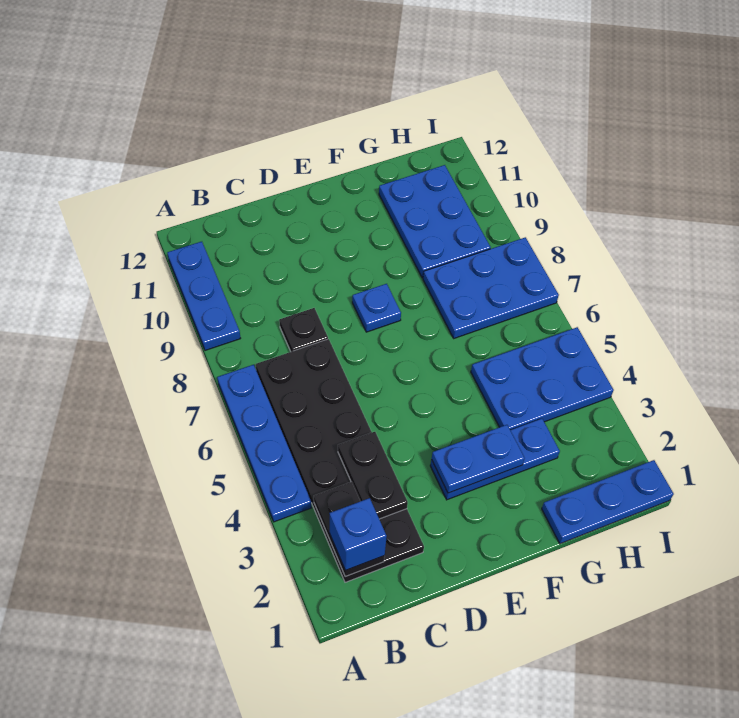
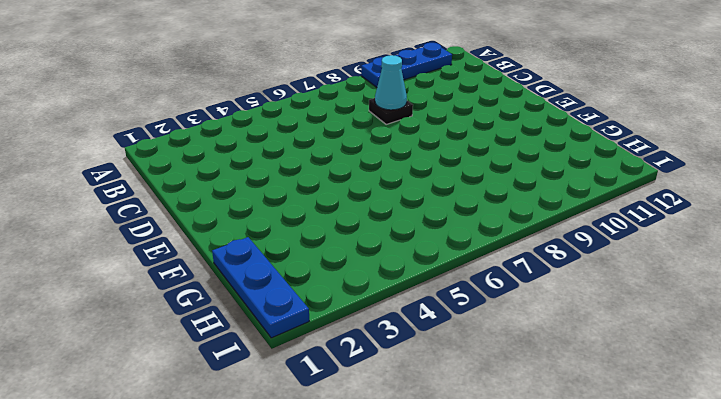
cyan 1x1 cone [375,55,407,110] -> none
none -> blue 1x4 plate [217,365,311,522]
none -> black 2x6 plate [256,339,424,582]
none -> blue 1x3 plate [430,419,560,500]

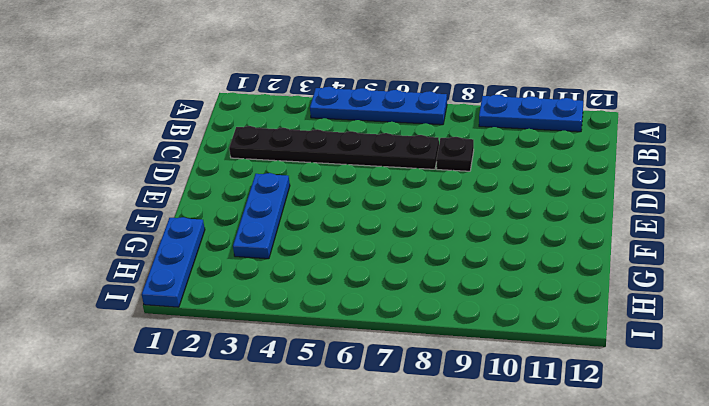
black 1x6 plate [229,126,439,169] -> black 2x6 plate [256,339,424,582]
none -> blue 1x1 plate [352,284,401,332]
none -> blue 2x3 plate [471,327,614,430]
none -> blue 2x3 plate [423,237,559,338]

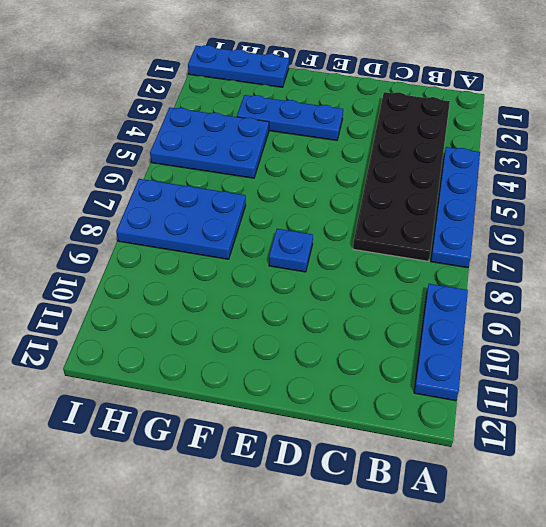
none -> black 1x1 plate [279,308,328,352]
none -> blue 2x3 plate [379,165,491,278]
none -> black 1x2 plate [314,482,385,577]

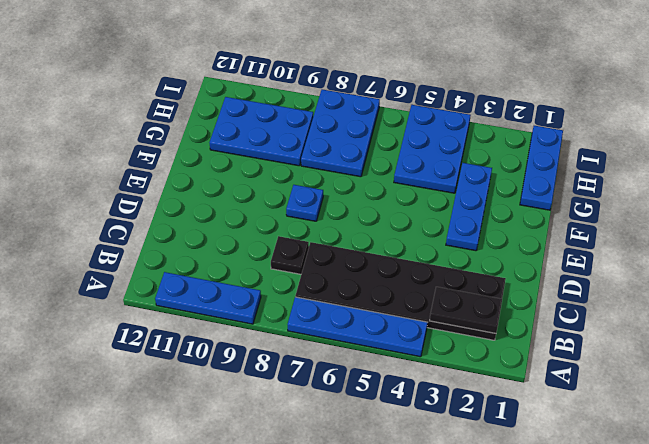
none -> black 1x2 plate [338,432,408,519]
none -> blue 1x2 plate [432,425,525,493]
none -> blue 1x1 brick [329,498,387,570]

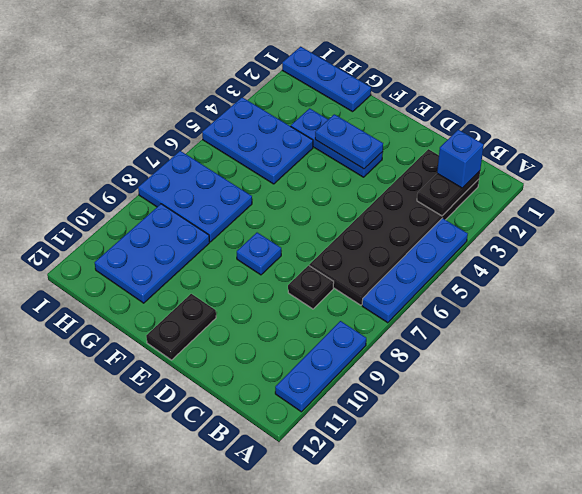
black 1x2 plate [146,294,216,360] -> black 1x2 plate moved to [338,432,408,519]

